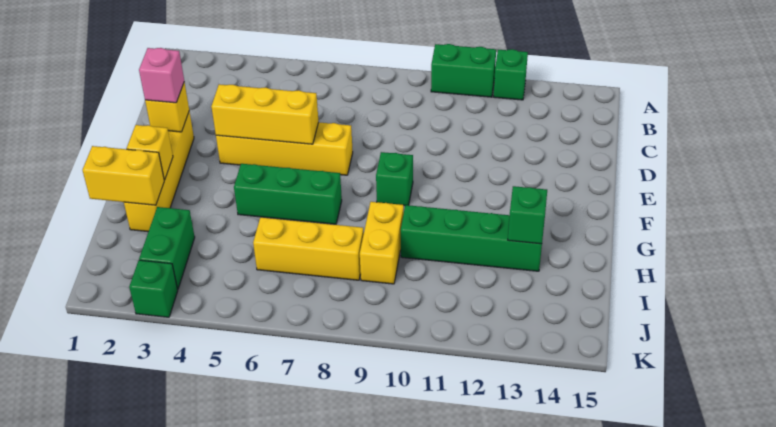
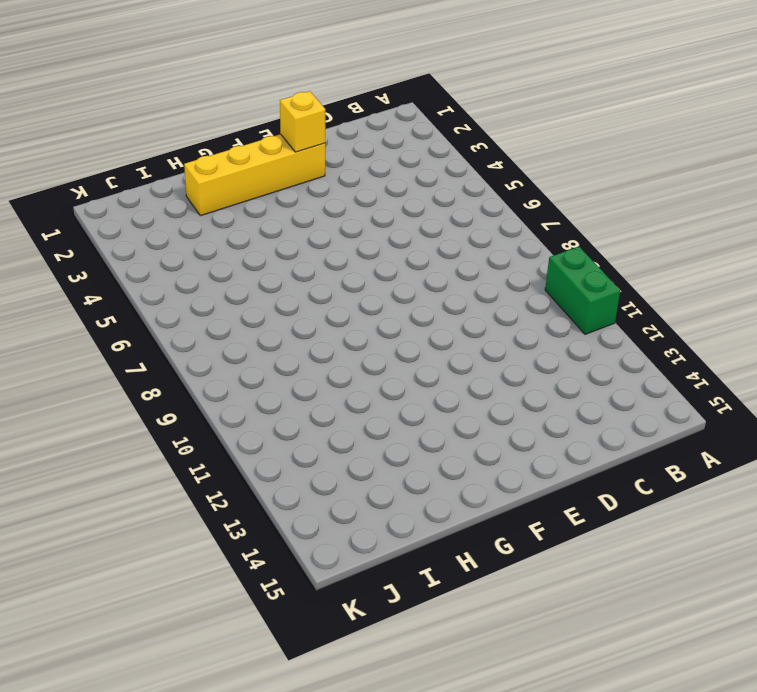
none -> green 1x1 brick [493,49,528,100]
none -> yellow 1x4 brick [216,122,353,175]
none -> green 1x1 brick [376,152,413,206]

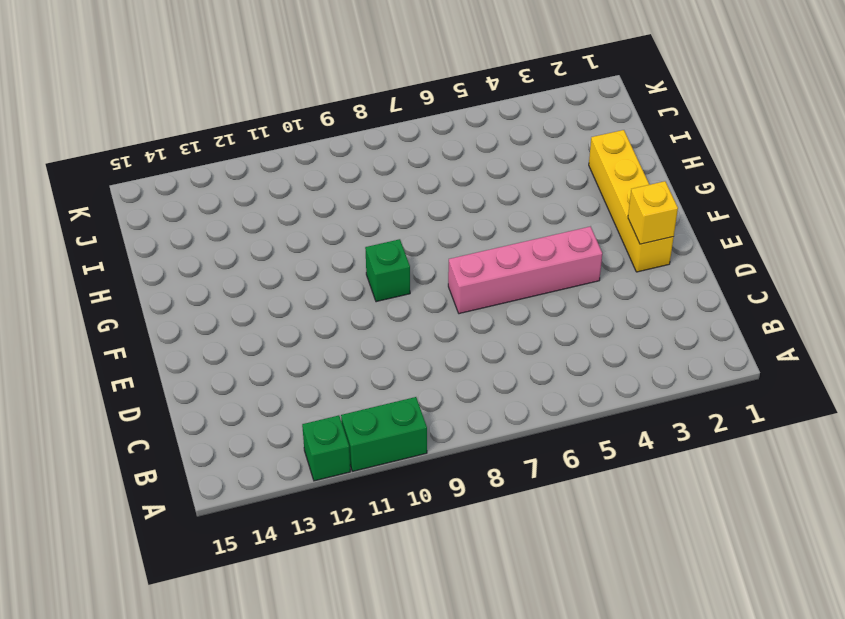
pink 1x4 brick [448,227,602,314] -> yellow 1x4 brick [216,122,353,175]
none -> green 1x3 brick [234,164,342,224]
none -> yellow 1x2 brick [360,202,404,284]
none -> green 1x4 brick [401,205,542,271]

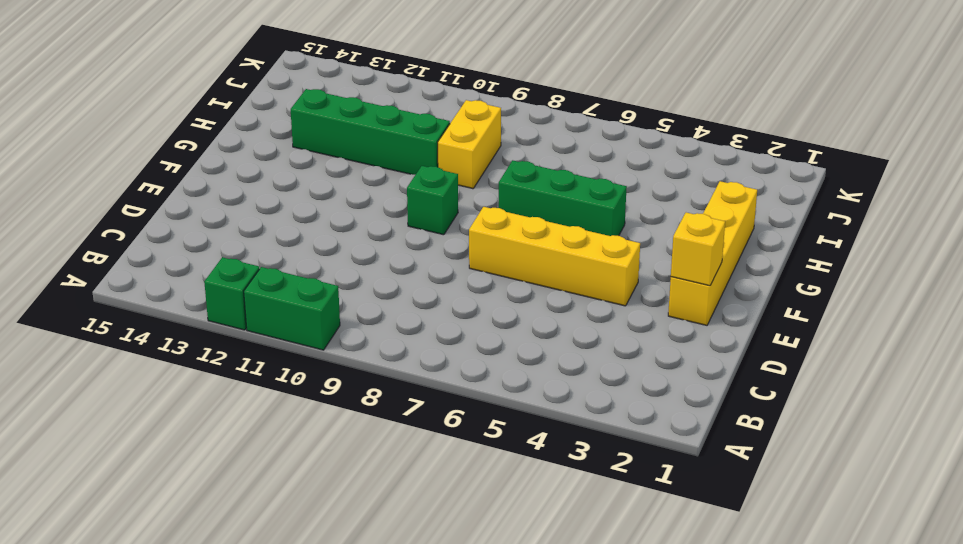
none -> green 1x2 brick [139,207,195,289]
none -> yellow 1x3 brick [253,217,364,280]
none -> green 1x1 brick [129,260,178,317]

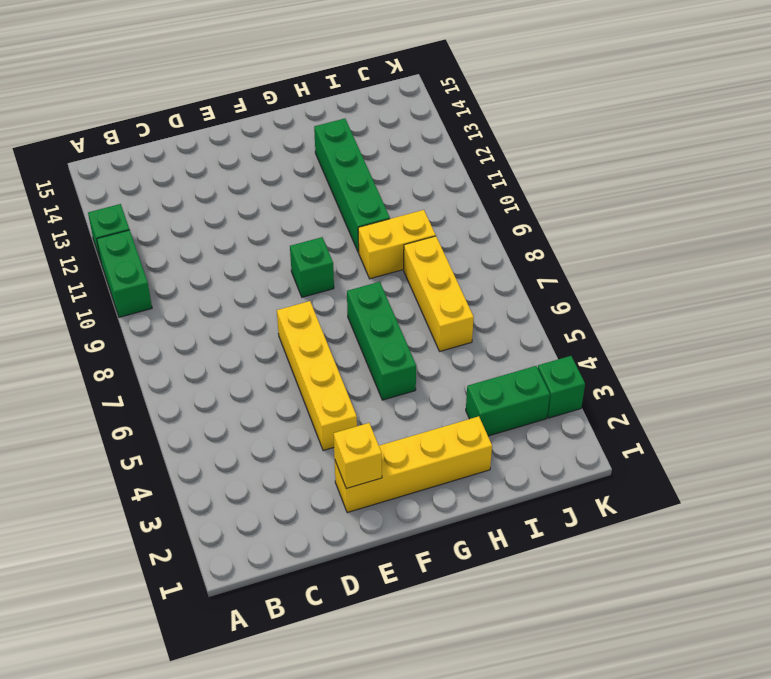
none -> yellow 1x3 brick [211,84,319,144]
none -> yellow 1x1 brick [127,125,173,180]
none -> yellow 1x2 brick [83,146,164,205]

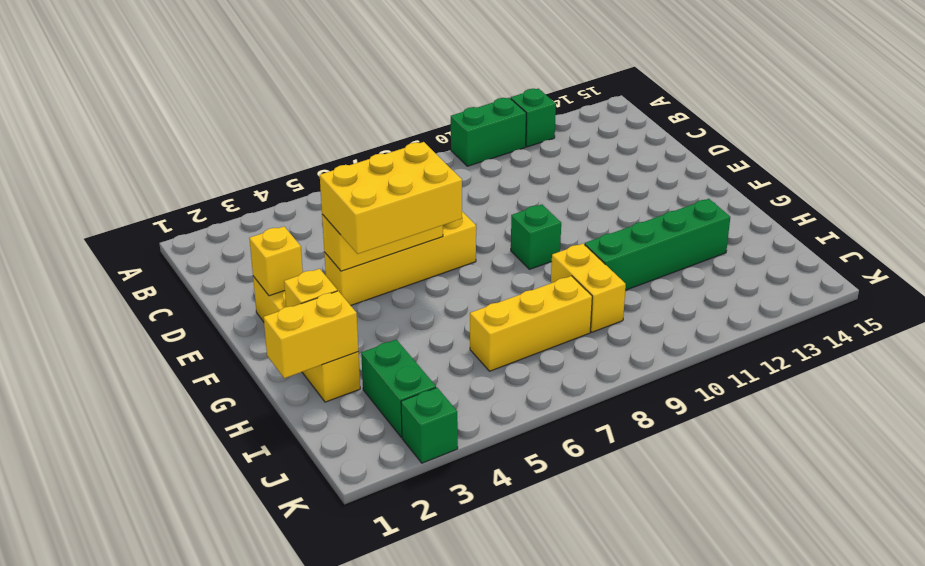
yellow 2x3 brick [320,142,462,254] -> none
none -> green 1x3 brick [234,164,342,224]
none -> green 1x1 brick [508,186,547,244]
none -> pink 1x1 brick [139,48,184,103]

